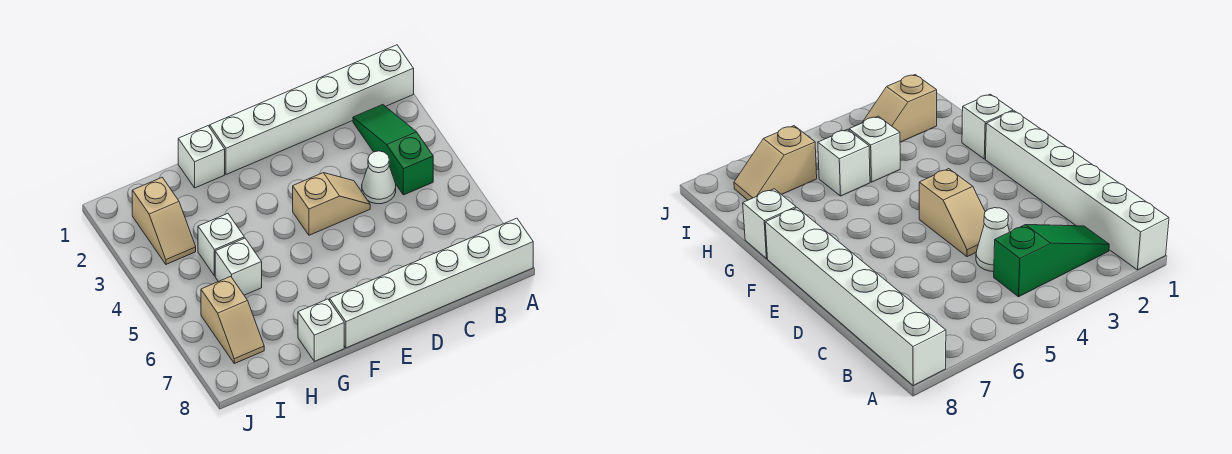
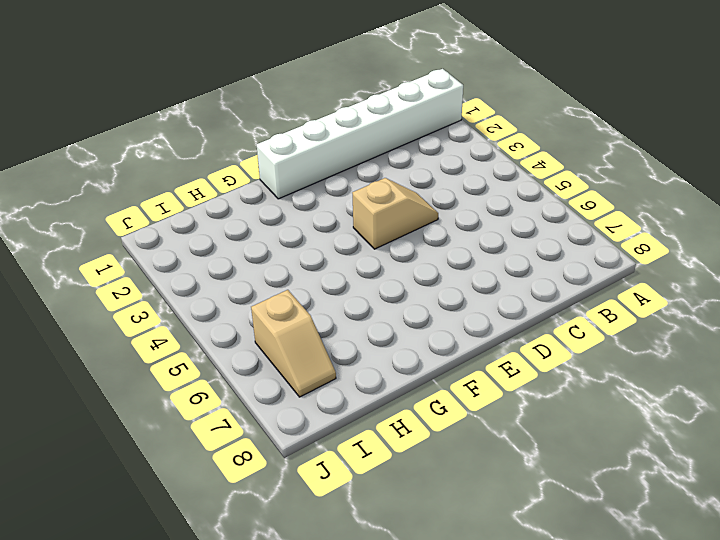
none -> white 1x6 brick [330,218,533,348]
none -> green 1x3 slope [353,104,433,195]

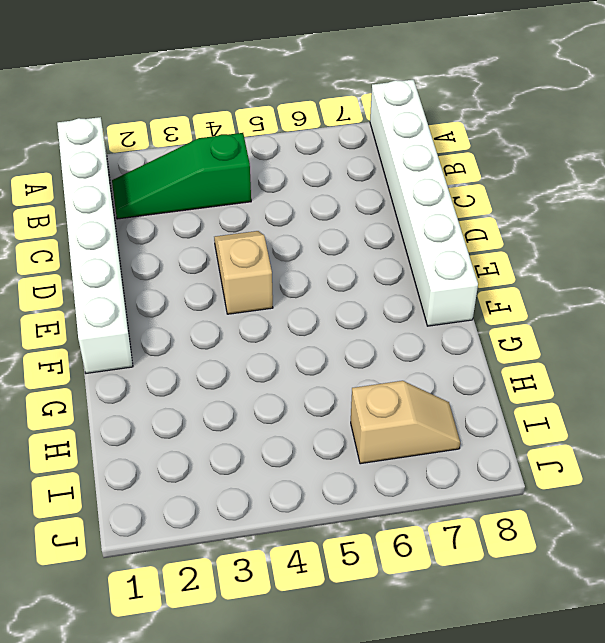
none -> white 1x1 cone [362,151,396,204]
none -> white 1x1 brick [178,126,225,188]

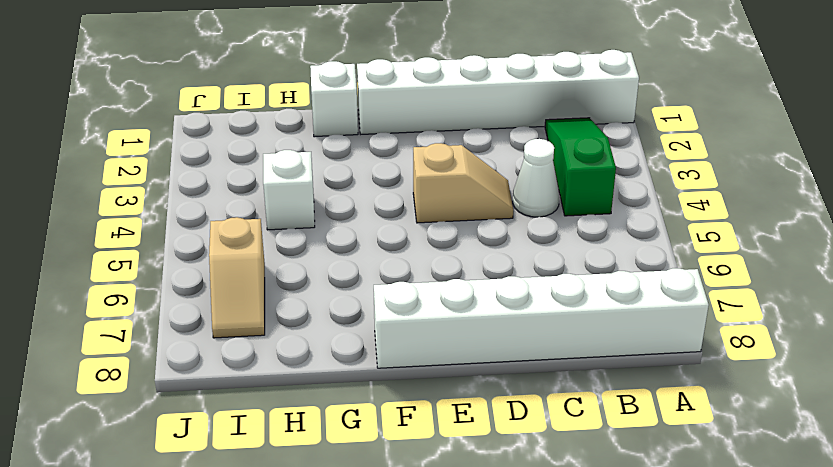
none -> white 1x1 brick [298,299,344,361]
none -> white 1x1 brick [215,238,262,295]

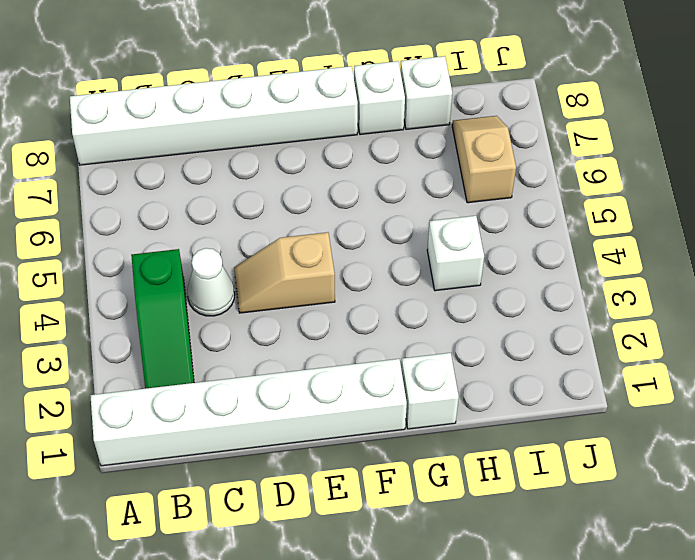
white 1x1 brick [400,56,452,129] -> white 1x1 brick moved to [215,238,262,295]
none -> tan 1x2 slope [132,177,196,264]

